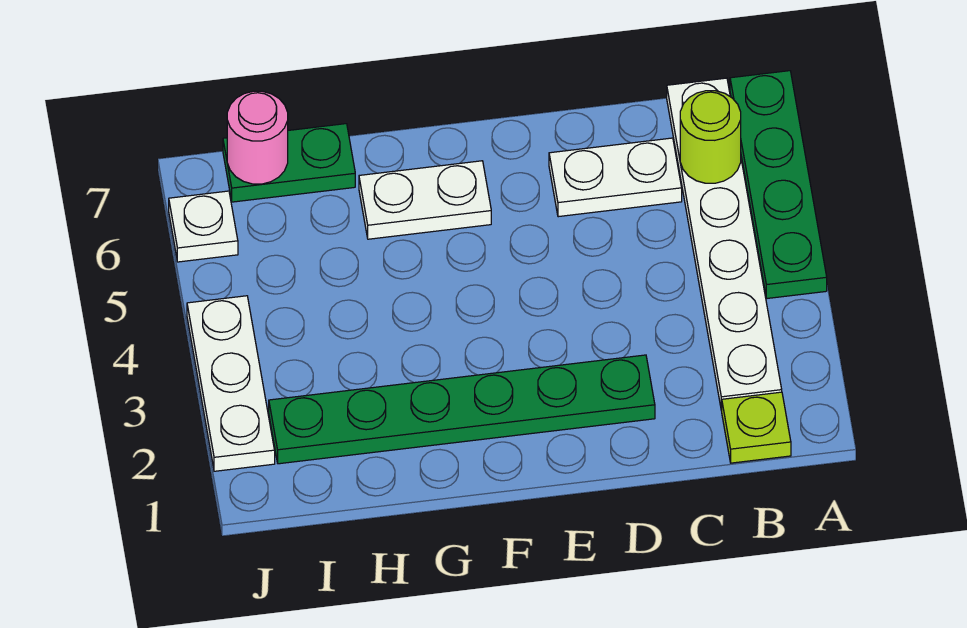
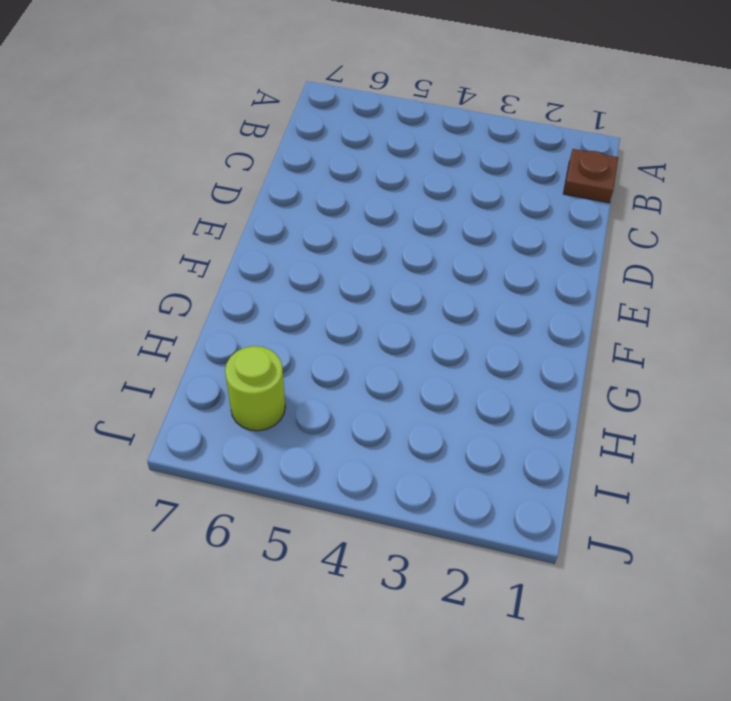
brown 1x1 plate [563,149,618,203] -> lime 1x1 plate [722,392,791,463]
lime 1x1 round brick [225,346,285,431] -> lime 1x1 round brick moved to [680,91,741,183]
none -> green 1x4 plate [730,71,827,298]
none -> white 1x6 plate [667,78,782,411]

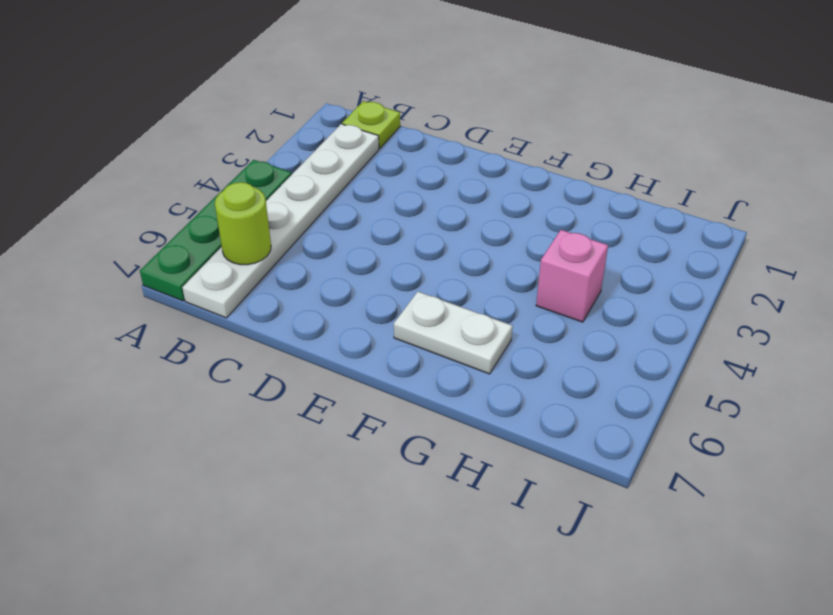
pink 1x1 brick [536,230,608,322] -> none
none -> white 1x2 plate [549,138,682,217]
none -> green 1x6 plate [269,355,655,464]

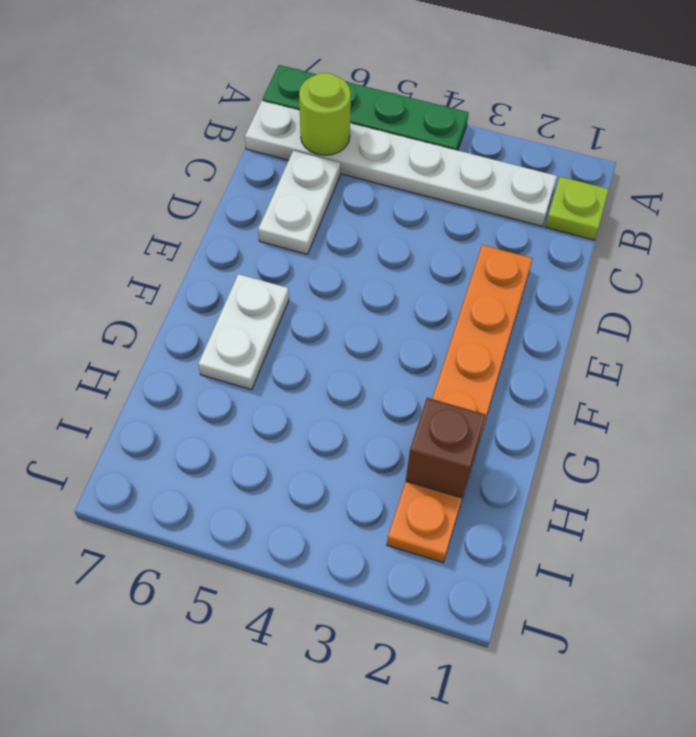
orange 1x6 plate [387,245,533,563] -> green 1x6 plate [269,355,655,464]
brown 1x1 brick [406,398,485,498] -> none
none -> green 1x2 plate [223,124,355,202]
none -> white 1x3 plate [187,296,275,471]

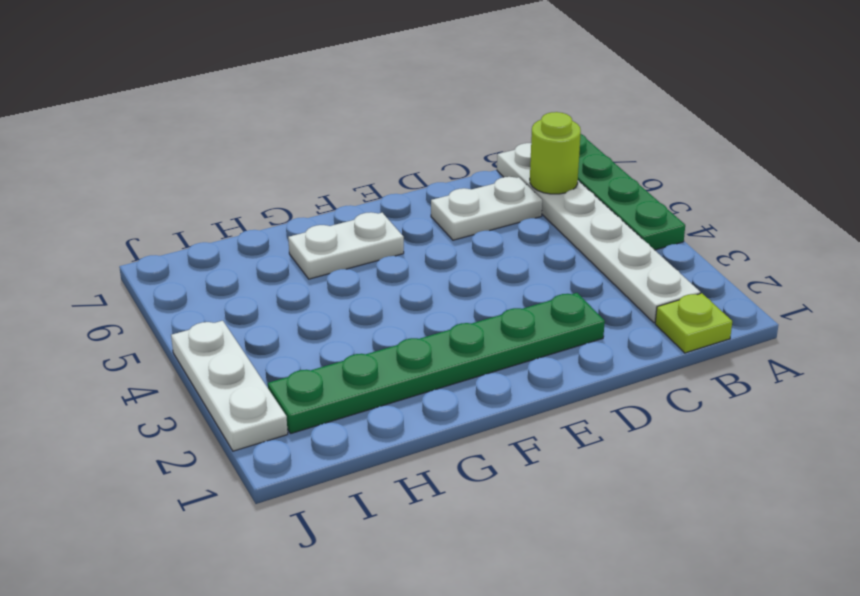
none -> green 1x2 plate [223,124,355,202]
none -> white 1x1 plate [169,191,238,262]

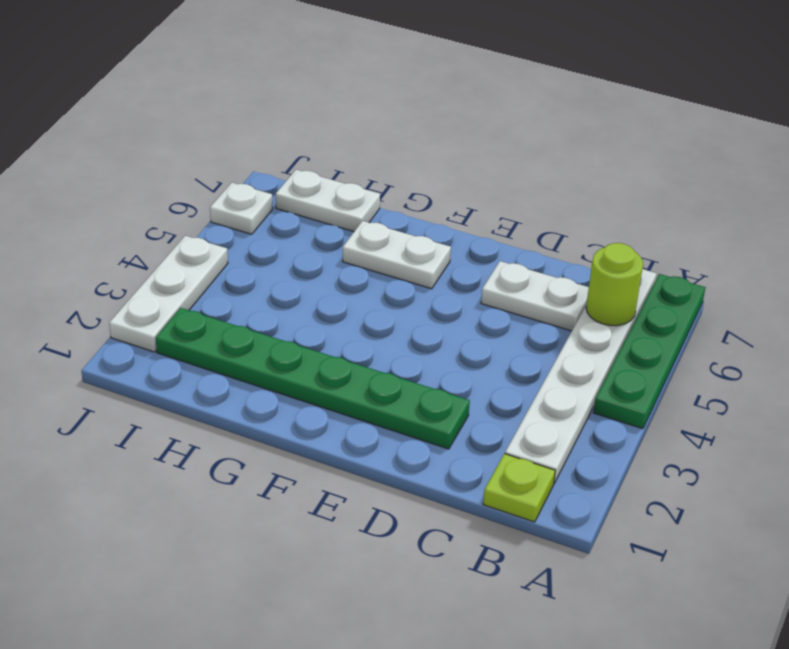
white 1x2 plate [276,170,380,232] -> green 1x2 plate [223,124,355,202]
none -> pink 1x1 round brick [227,91,288,184]

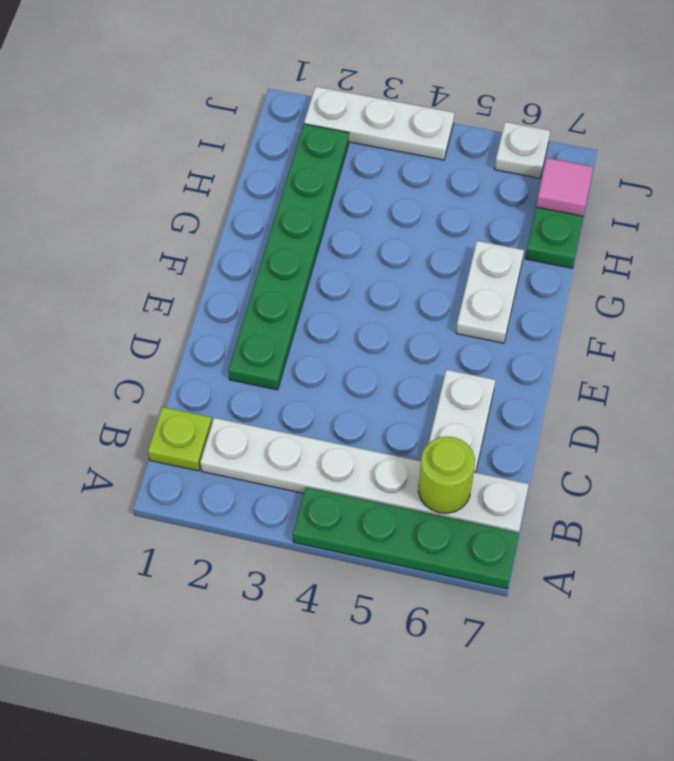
pink 1x1 tile [536,158,593,216] -> pink 1x1 round brick [227,91,288,184]

